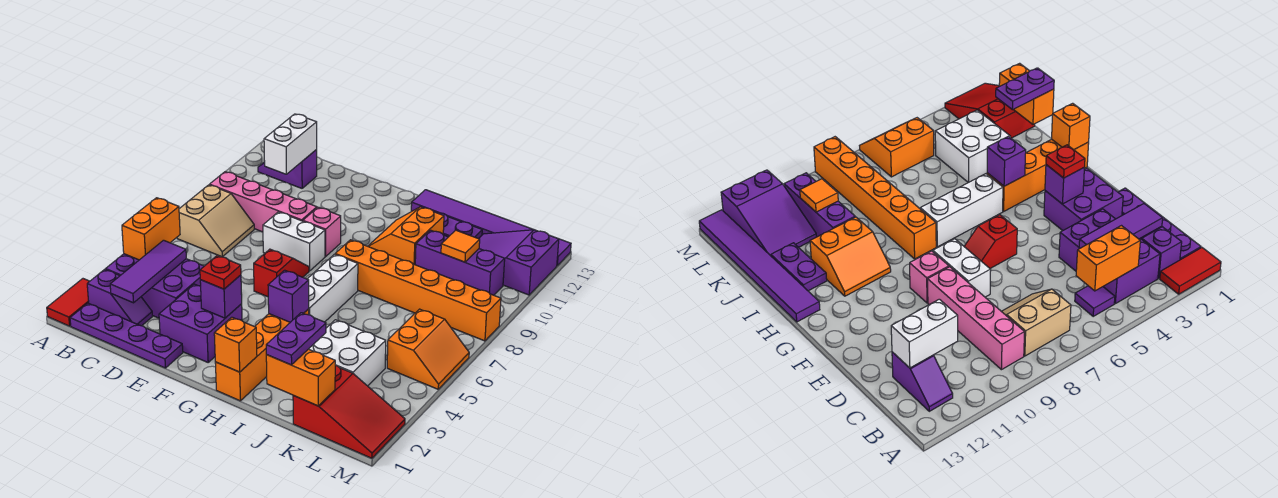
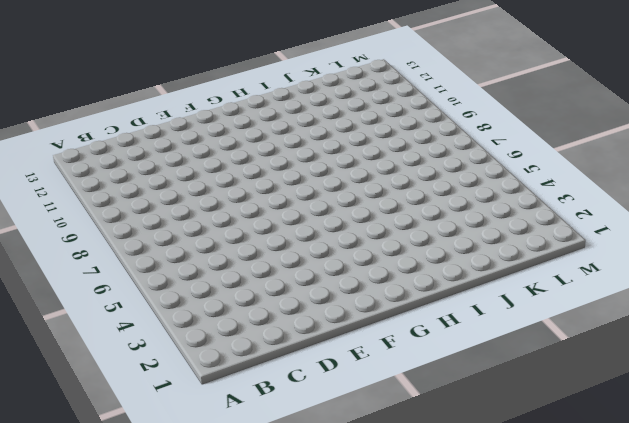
none -> red 1x2 tile [47,279,90,326]
none -> purple 1x4 plate [70,303,183,368]
none -> purple 1x2 slope [87,269,153,326]
none -> purple 2x3 brick [106,254,204,318]

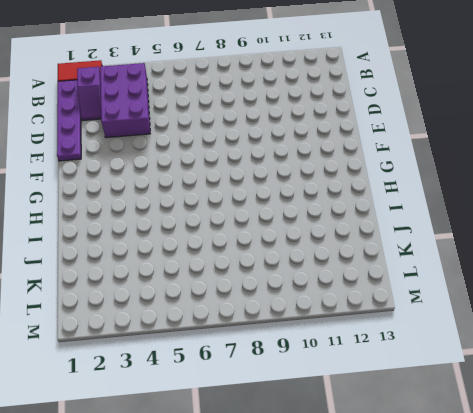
none -> purple 1x1 tile [1075,286,1115,316]
none -> tan 2x2 slope [177,185,254,257]
none -> pink 1x4 brick [210,172,317,232]
none -> purple 1x2 slope [258,150,317,188]

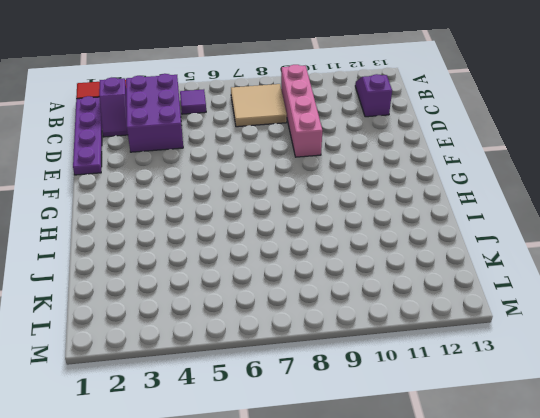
tan 2x2 tile [231,84,287,127] -> tan 2x2 slope [177,185,254,257]
none -> purple 2x2 brick [159,284,242,362]
none -> white 1x2 brick [263,212,325,271]
none -> red 1x2 slope [254,249,309,297]
none -> pink 1x1 brick [303,207,341,257]

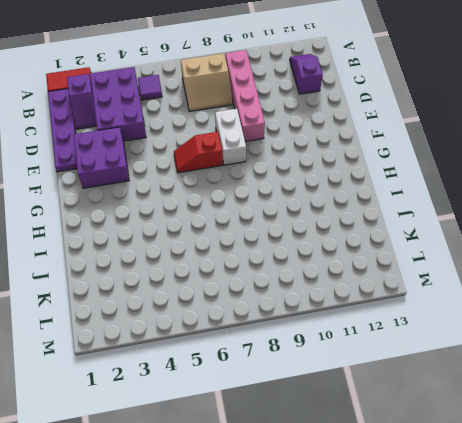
red 1x2 slope [174,132,223,173] -> red 1x2 slope turned to [254,249,309,297]
none -> pink 1x1 brick [303,207,341,257]
none -> orange 1x4 brick [215,309,309,401]
none -> white 1x3 brick [308,254,358,322]
none -> orange 1x6 brick [335,240,501,341]

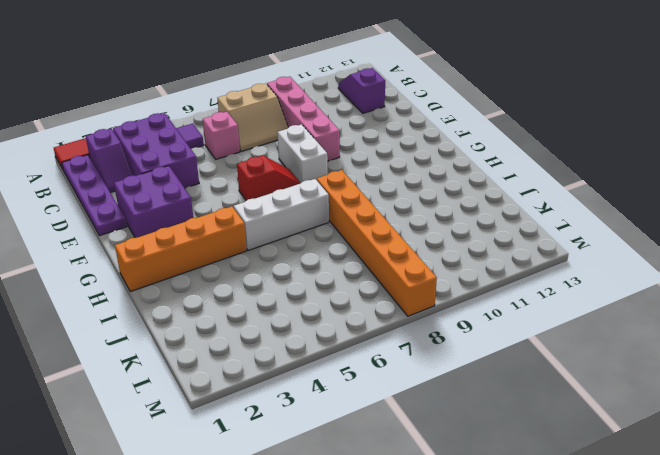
pink 1x1 brick [203,112,240,159] -> pink 1x1 brick moved to [303,207,341,257]
none -> orange 2x2 slope [368,207,444,265]
none -> purple 1x6 tile [411,190,571,265]
none -> purple 1x2 plate [436,212,482,239]
none -> white 2x2 brick [309,320,386,386]

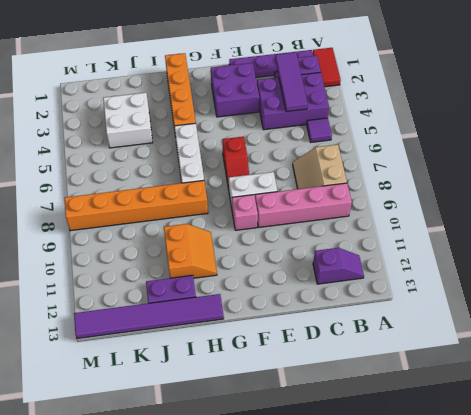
none -> purple 1x3 brick [415,230,505,295]
none -> red 2x3 slope [293,365,405,458]
none -> purple 2x3 slope [479,230,559,295]
none -> orange 2x2 slope [387,309,469,389]

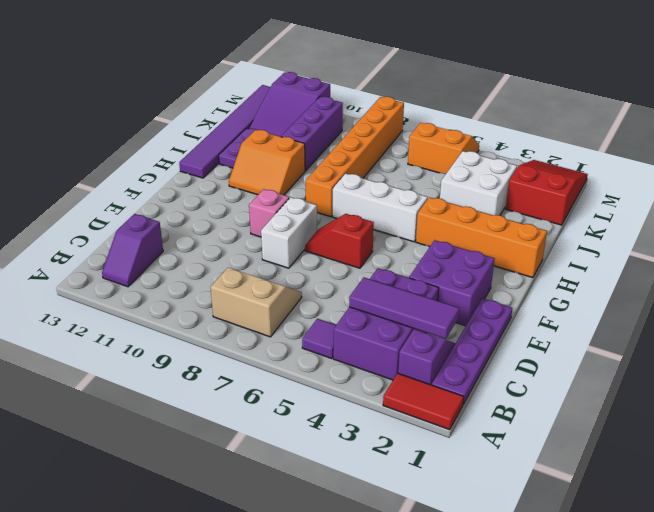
none -> pink 1x4 brick [210,172,317,232]
none -> orange 1x2 brick [122,198,180,260]
none -> white 1x2 brick [264,114,317,174]
none -> purple 1x1 brick [200,275,242,318]

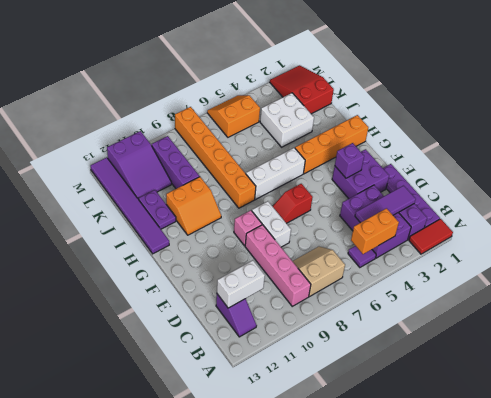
none -> orange 1x1 brick [214,317,257,372]
none -> purple 1x1 brick [268,270,309,322]
none -> orange 1x2 brick [266,349,335,406]
none -> orange 1x1 tile [441,230,480,262]

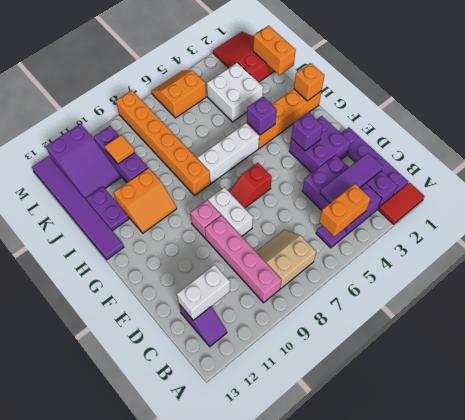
none -> red 1x1 plate [200,256,241,289]
none -> purple 1x2 plate [266,313,326,365]

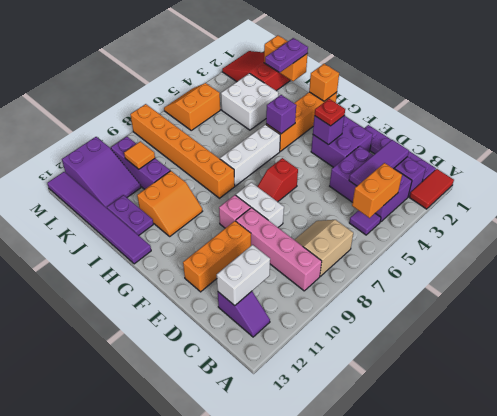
orange 1x3 brick [183,221,251,292] -> none

